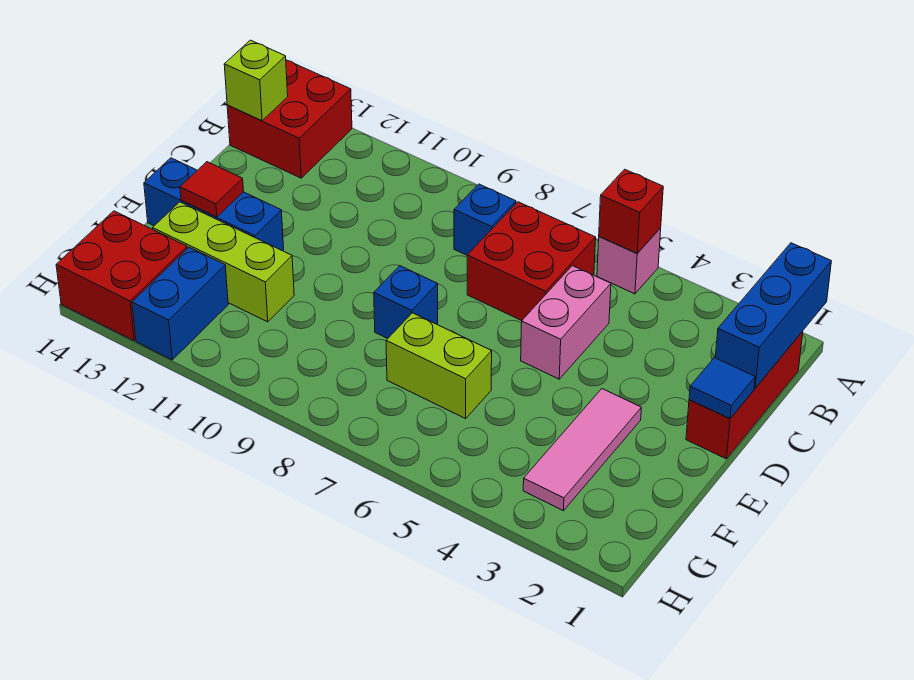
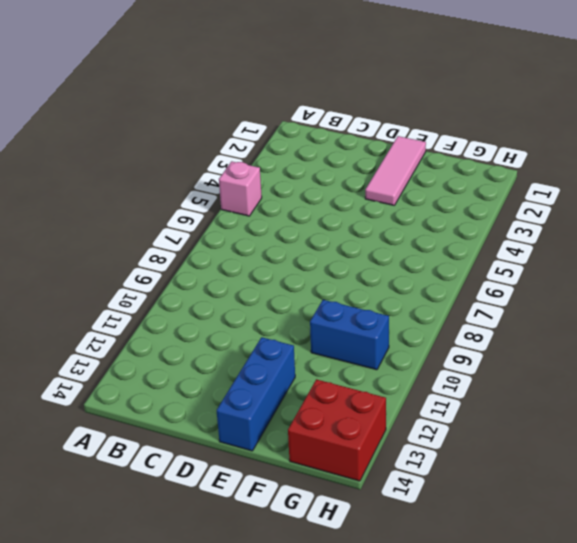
pink 1x3 tile [365,136,426,205] -> pink 1x3 tile turned to [523,389,641,511]
blue 1x2 brick [310,300,389,370] -> blue 1x2 brick moved to [132,247,228,360]
none -> red 2x2 brick [227,60,352,178]
none -> red 1x3 brick [686,331,803,459]
none -> red 2x2 brick [467,202,596,321]

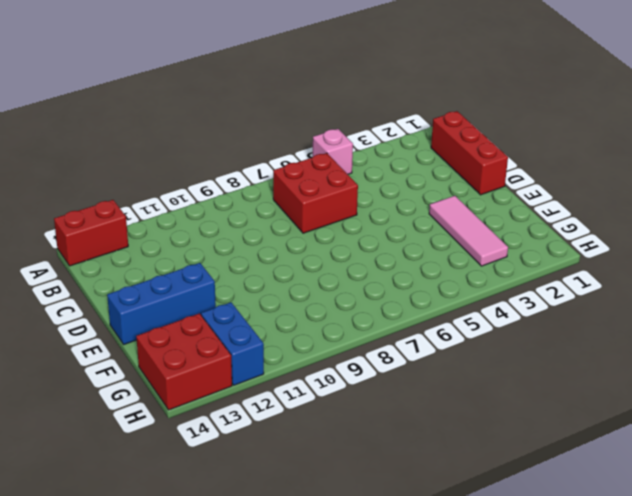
red 1x2 brick [54,200,128,266] -> red 2x2 brick [227,60,352,178]
none -> blue 1x1 brick [454,184,516,255]
none -> pink 1x2 brick [521,266,611,379]
none -> blue 1x1 brick [374,266,438,339]

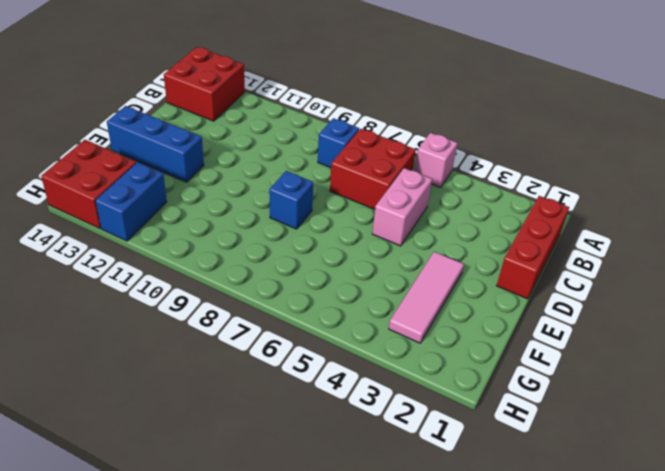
none -> lime 1x2 brick [386,313,492,419]
none -> lime 1x3 brick [153,202,294,322]
none -> blue 1x3 brick [715,243,831,388]

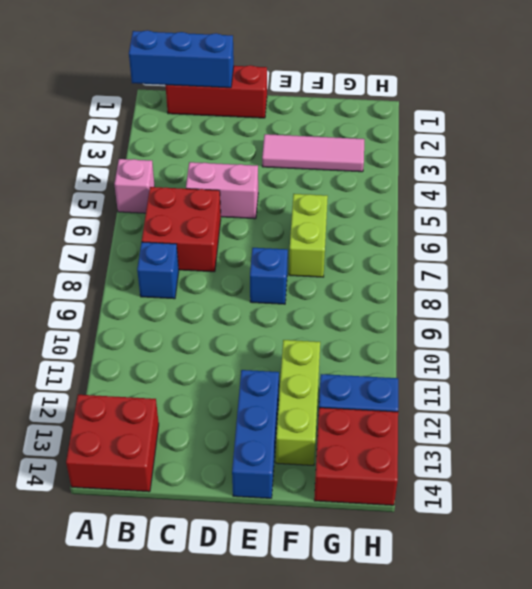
none -> red 1x1 brick [599,169,663,253]
none -> lime 1x1 brick [224,40,288,121]
none -> blue 1x1 tile [689,358,755,418]

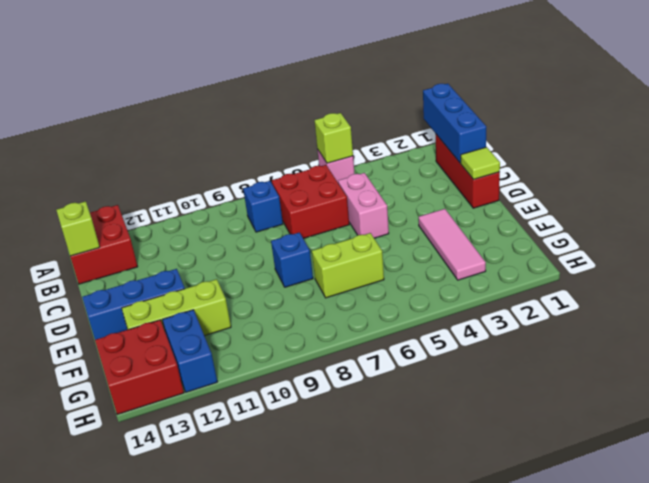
lime 1x1 brick [315,113,353,163] -> red 1x1 brick [599,169,663,253]
lime 1x1 tile [461,147,500,180] -> blue 1x1 tile [689,358,755,418]
none -> red 1x1 tile [180,162,243,217]

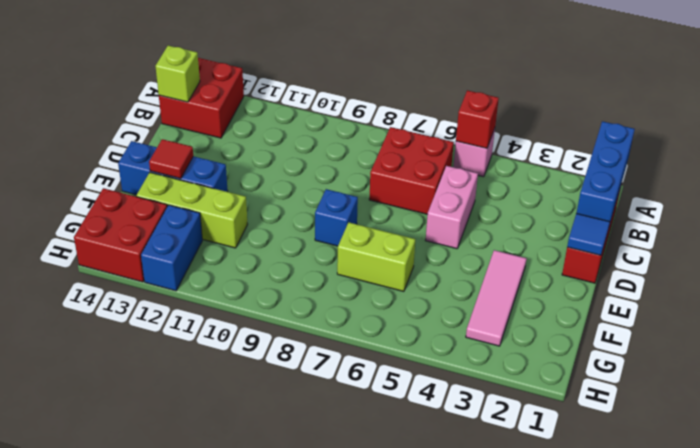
none -> blue 1x1 brick [454,184,516,255]

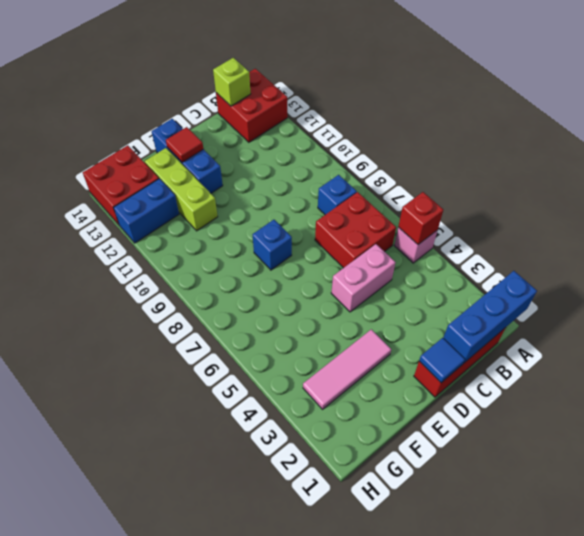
none -> lime 1x2 brick [386,313,492,419]

